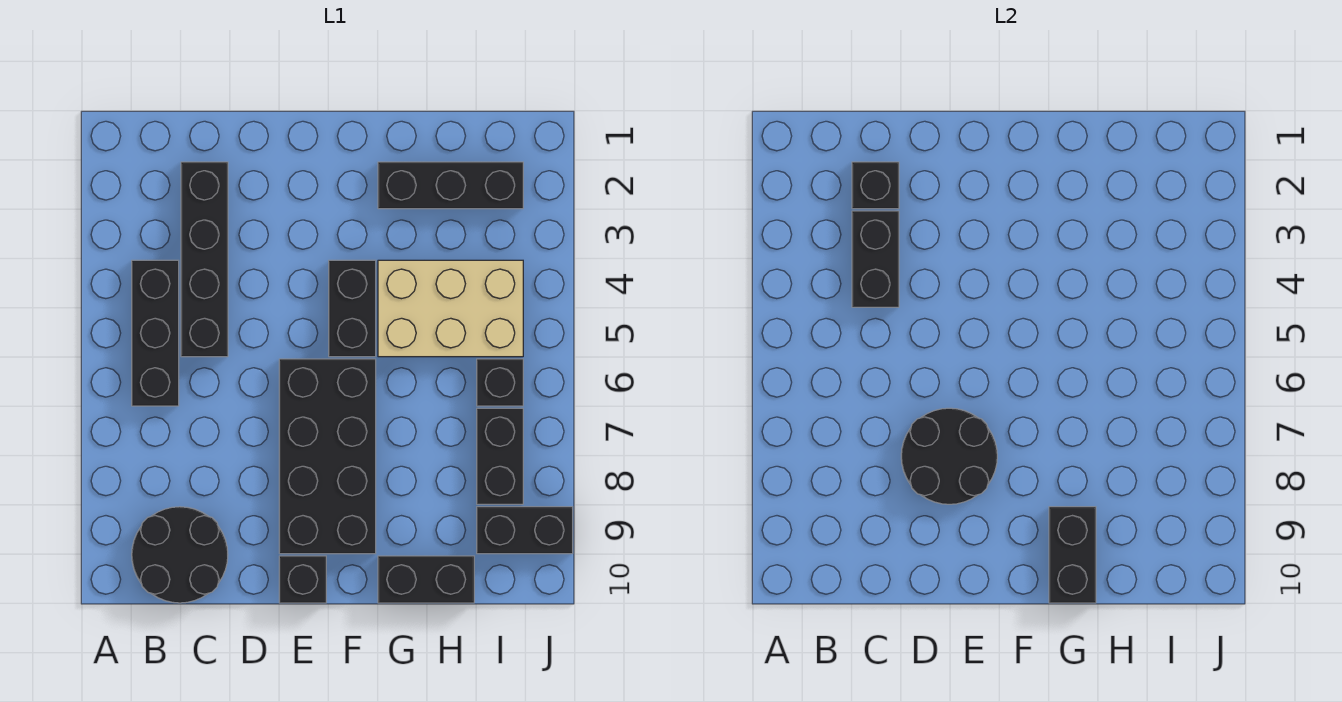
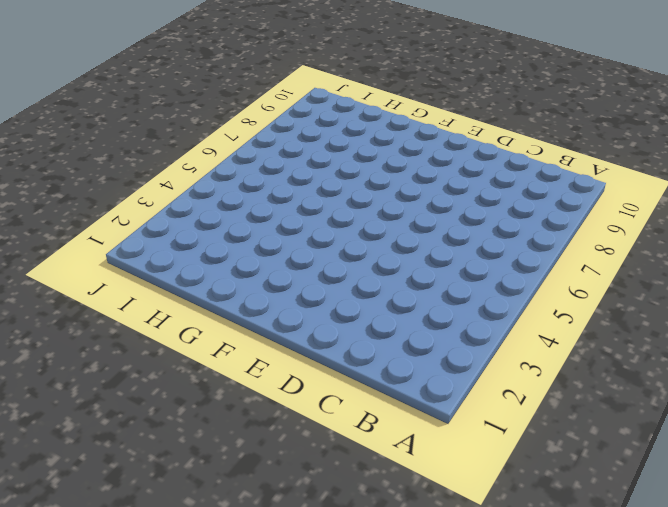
none -> black 1x3 brick [132,260,179,406]
none -> black 2x2 round brick [132,507,228,603]
none -> black 1x4 brick [181,162,228,357]

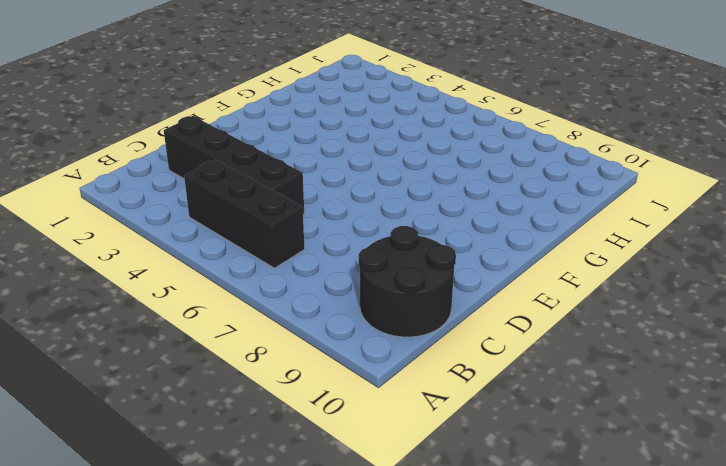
none -> black 2x4 brick [279,359,376,554]
none -> black 1x1 brick [279,556,326,603]
none -> black 1x2 brick [329,260,376,357]

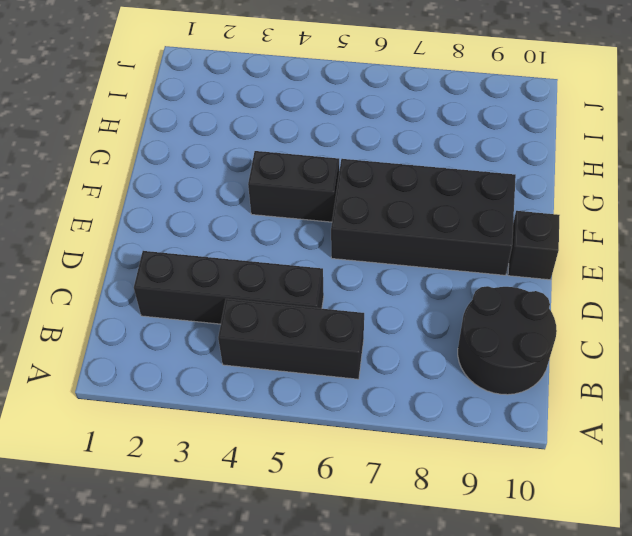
none -> black 1x3 brick [378,162,523,209]
none -> tan 2x3 brick [378,260,523,357]
none -> black 1x2 brick [378,556,474,603]

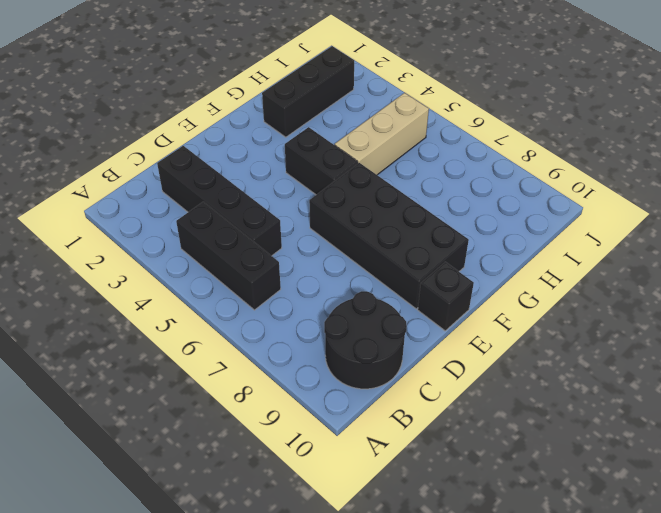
tan 1x3 brick [335,93,429,175] -> tan 2x3 brick [378,260,523,357]
none -> black 1x2 brick [378,556,474,603]
none -> black 1x1 brick [477,359,523,406]
none -> black 1x2 brick [477,408,523,504]

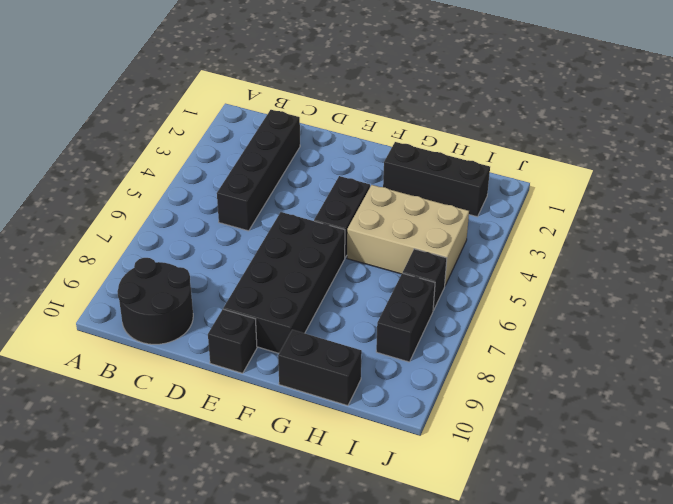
none -> black 1x3 brick [132,260,179,406]
none -> black 1x2 brick [477,507,573,554]
none -> black 1x1 brick [852,162,899,209]

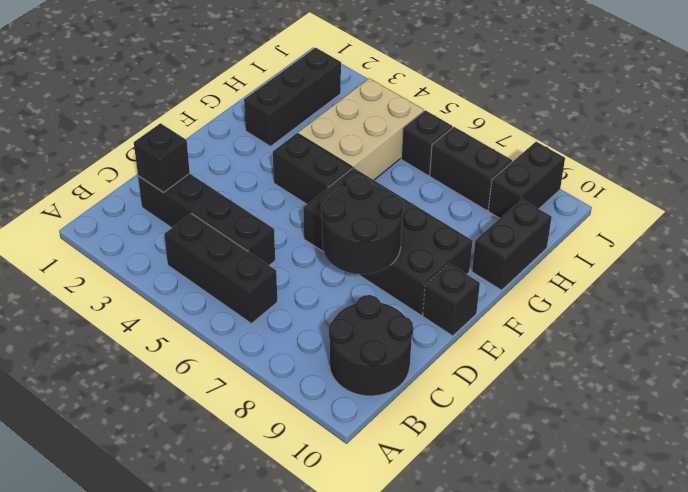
none -> black 1x2 brick [852,211,899,307]
none -> black 1x2 brick [1049,507,1096,603]

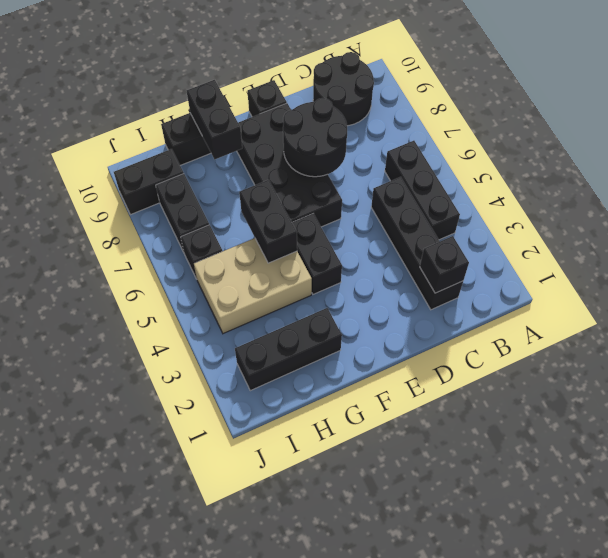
black 1x2 brick [239,180,297,263] -> black 1x2 brick moved to [852,211,899,307]

